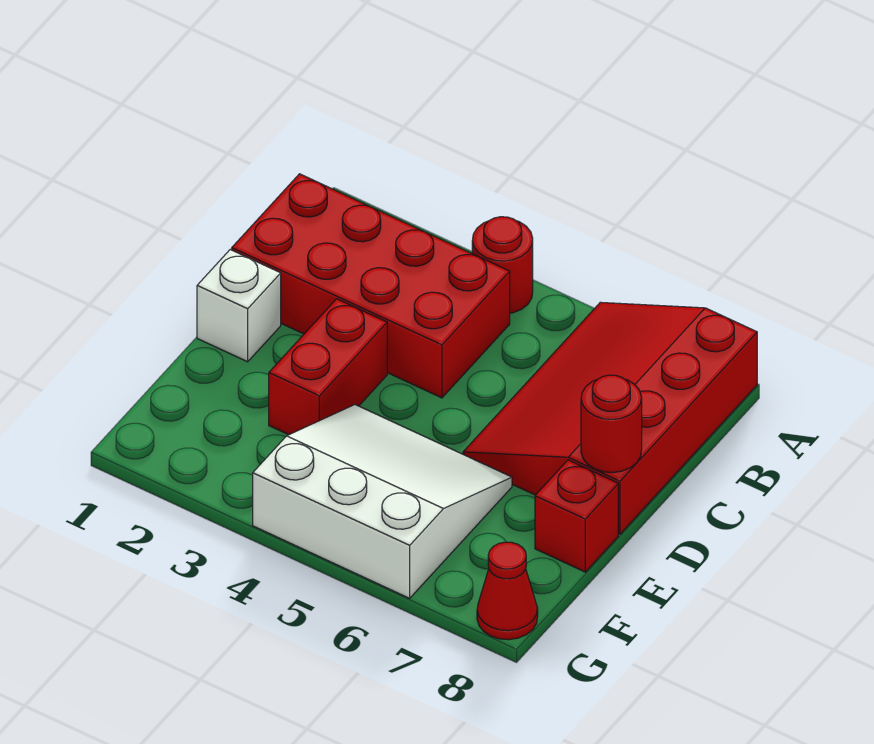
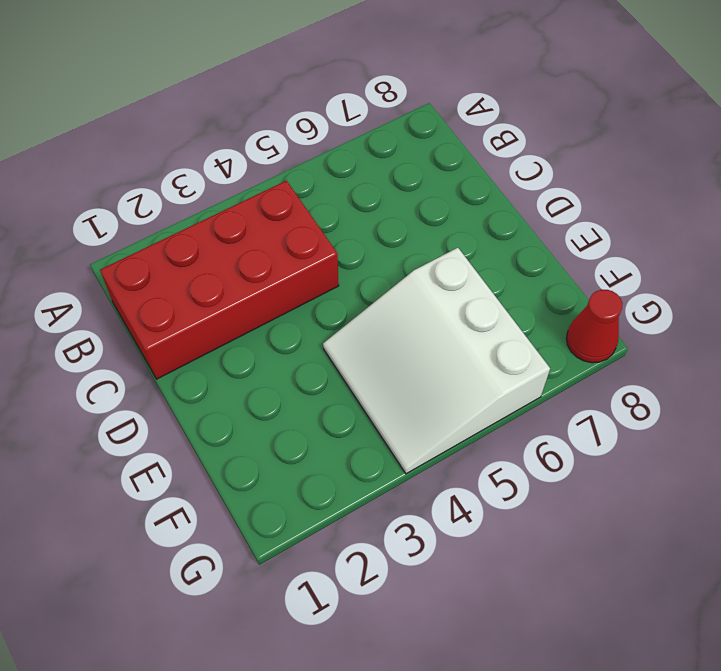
white 3x3 slope [323,248,550,474] -> white 3x3 slope turned to [253,405,512,598]
none -> red 1x1 round brick [472,217,533,313]
none -> red 3x4 slope [463,302,757,534]

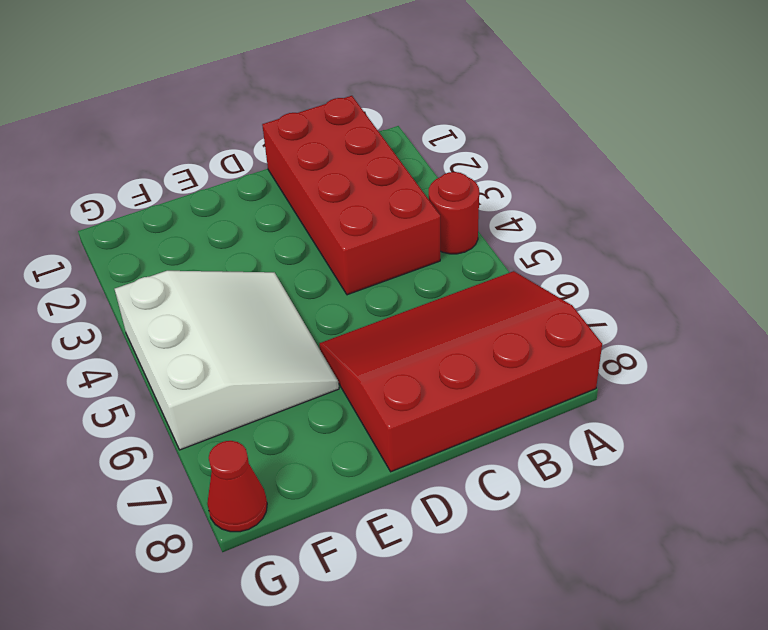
none -> white 1x1 brick [197,250,281,362]
none -> red 1x2 brick [269,299,387,435]

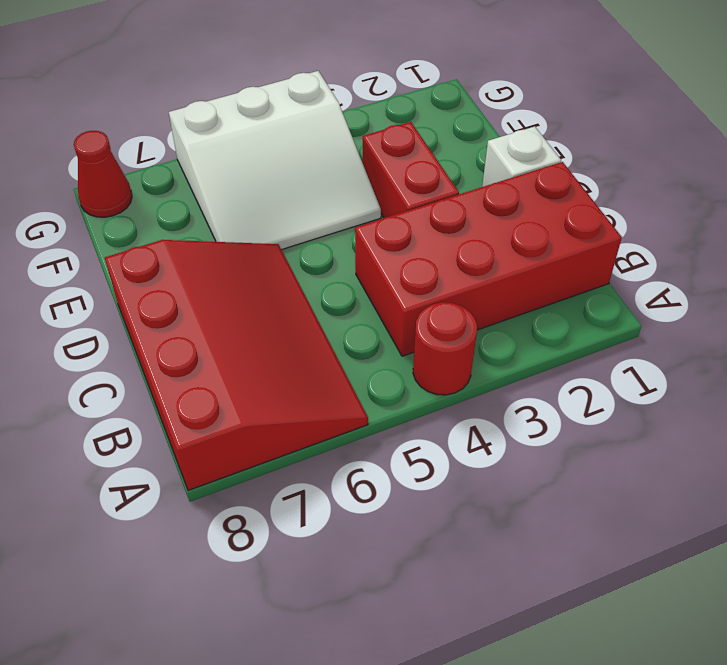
none -> red 1x1 brick [535,460,618,572]
none -> red 1x1 round brick [581,375,642,473]

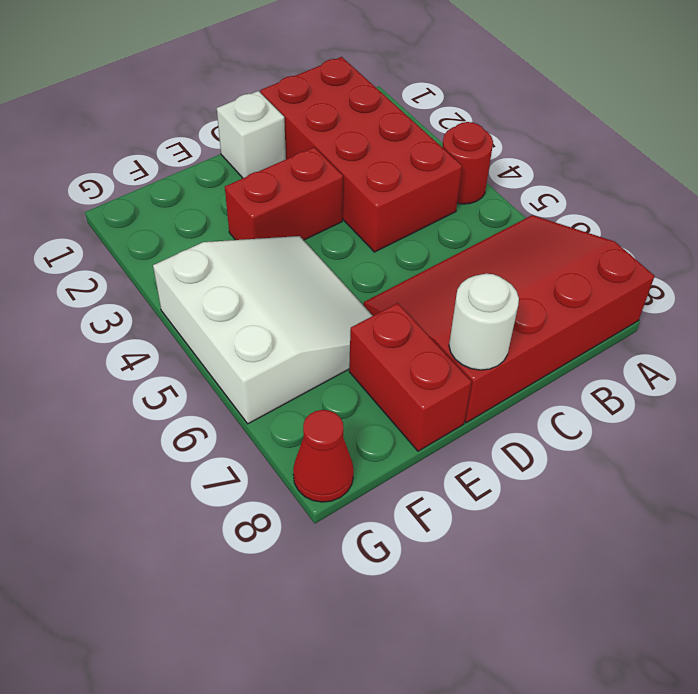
white 1x1 round brick [449,274,519,370] -> red 1x1 round brick [581,375,642,473]
red 1x2 brick [349,303,472,451] -> red 1x1 brick [535,460,618,572]

